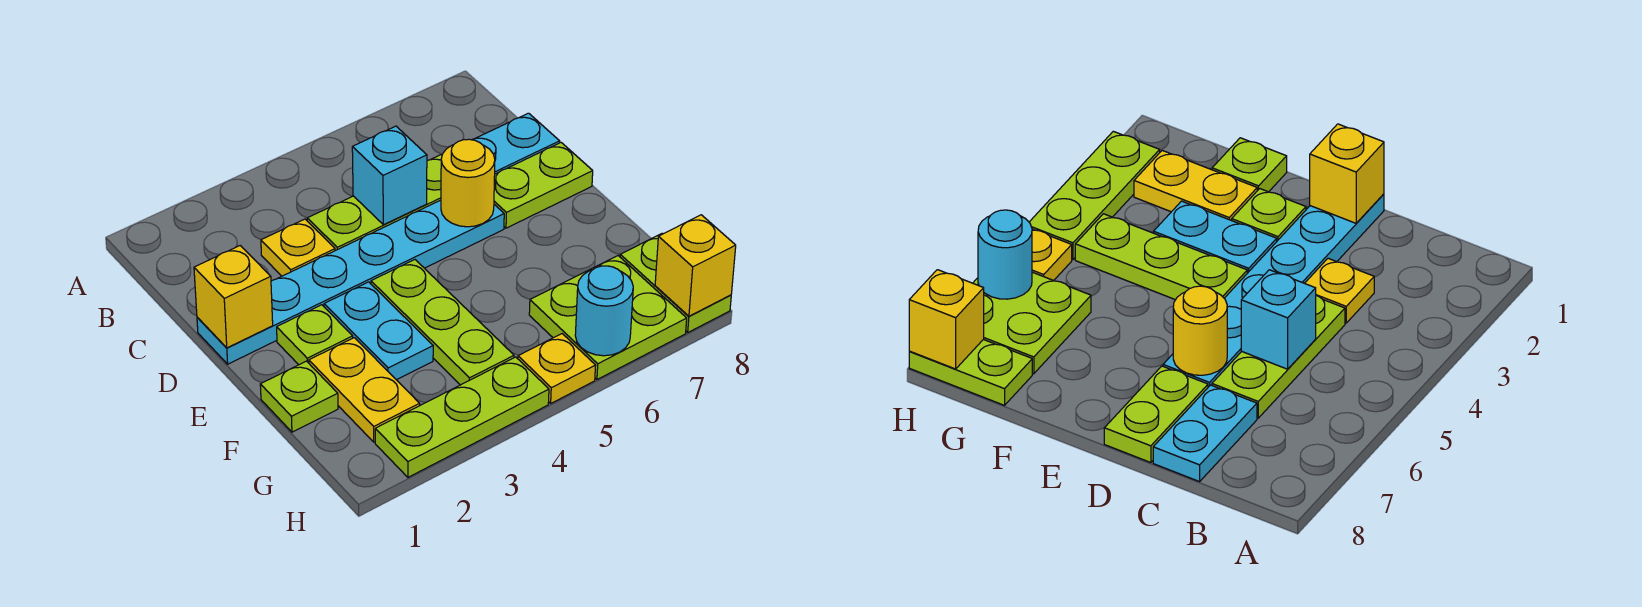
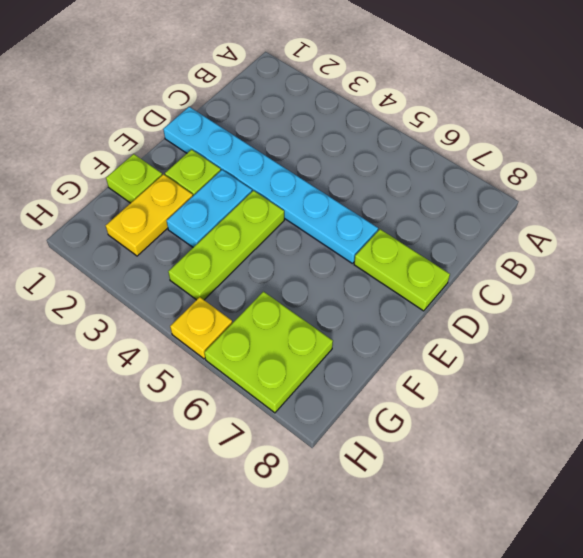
none -> yellow 1x1 plate [261,219,335,276]
none -> lime 1x3 plate [307,155,442,251]
none -> cyan 1x2 plate [472,113,560,174]

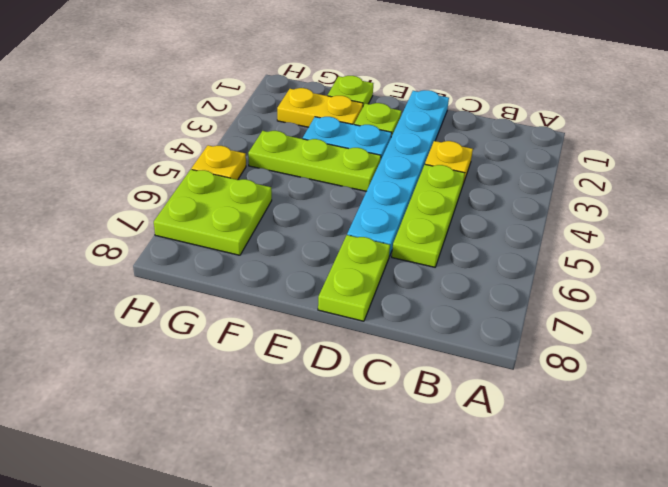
none -> cyan 1x2 plate [472,113,560,174]
none -> lime 1x2 plate [620,233,731,332]
none -> lime 1x3 plate [375,357,549,477]

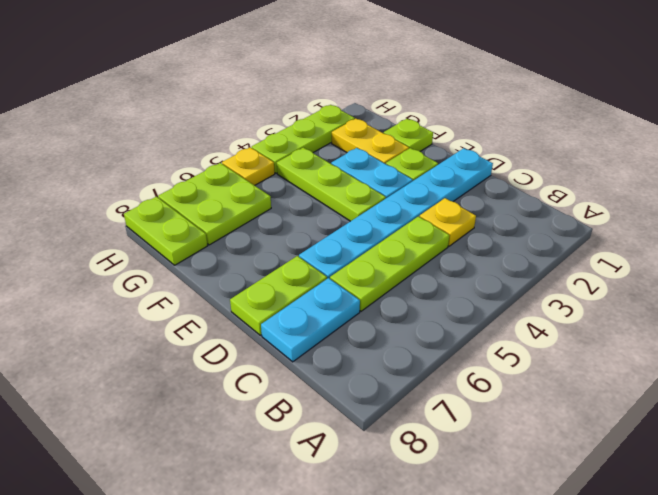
none -> cyan 1x1 brick [352,126,427,225]
none -> yellow 1x1 brick [194,246,273,348]
none -> yellow 1x1 round brick [441,139,495,227]

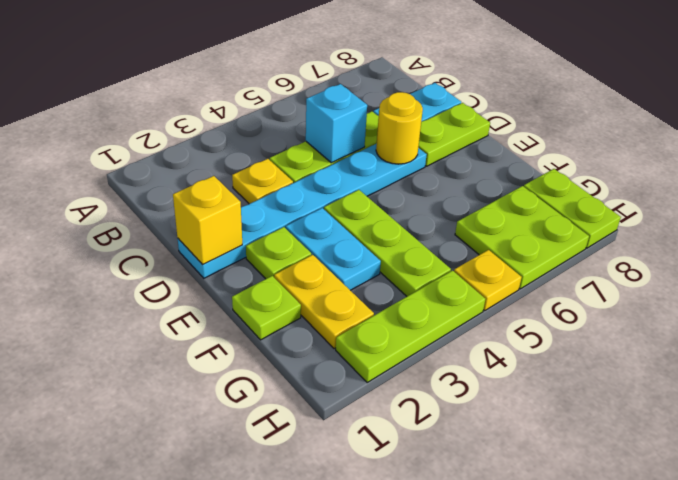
none -> cyan 1x1 round brick [575,266,633,356]
none -> yellow 1x1 brick [655,215,736,316]

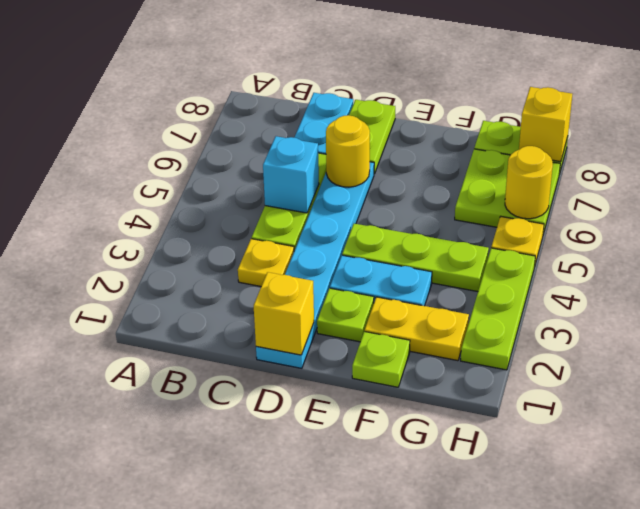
yellow 1x1 round brick [505,146,553,219] -> cyan 1x1 round brick [575,266,633,356]

